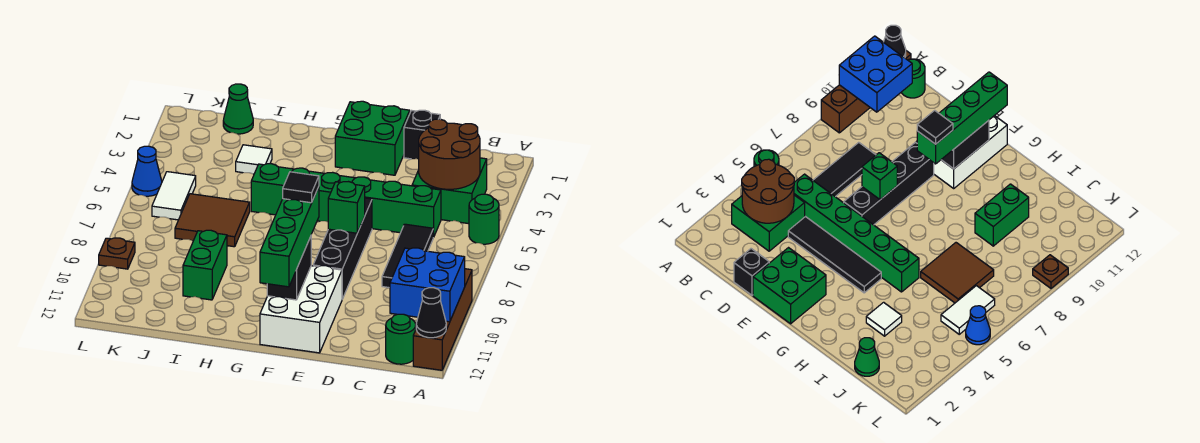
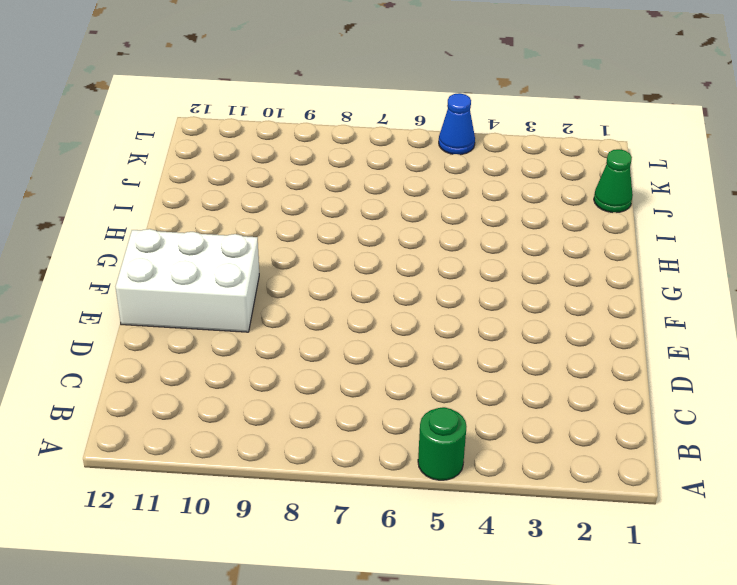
none -> brown 1x4 brick [413,269,472,370]
none -> green 2x2 brick [412,158,487,224]
none -> green 1x1 round brick [386,314,416,364]

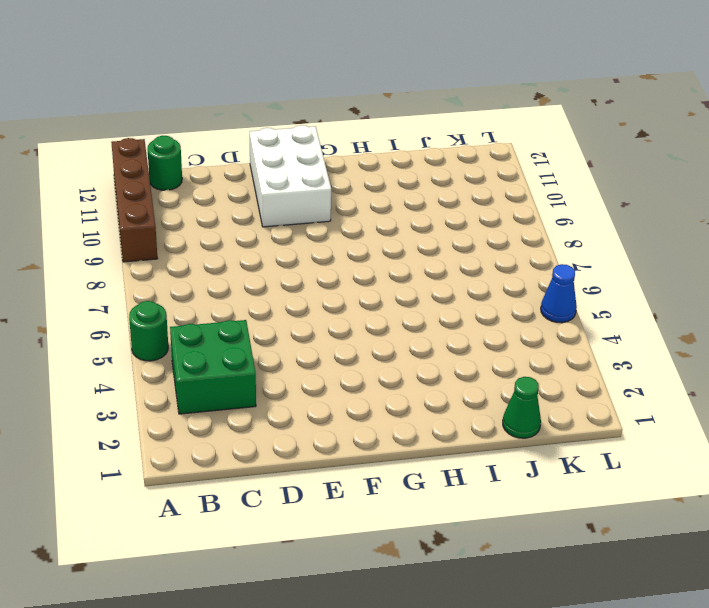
none -> green 1x6 brick [251,164,441,237]
none -> black 1x3 tile [382,224,433,288]
none -> black 1x1 brick [404,110,440,159]

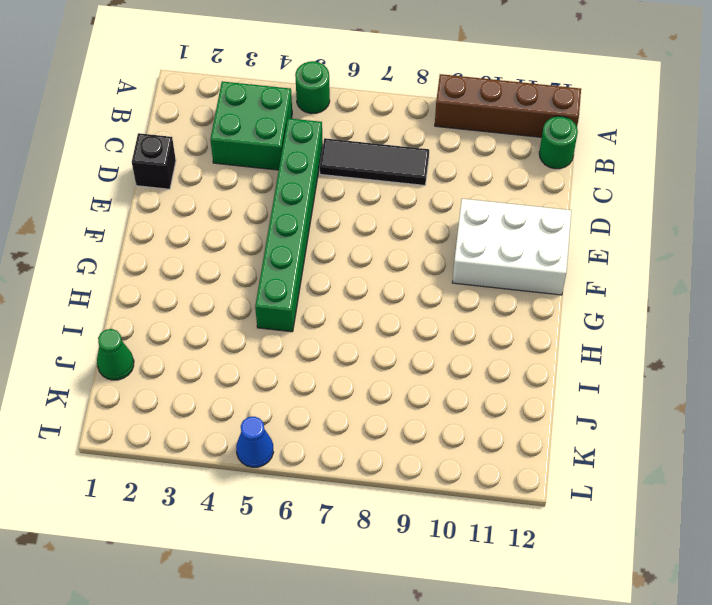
none -> black 1x4 tile [788,217,881,293]
none -> green 2x2 brick [335,101,410,175]
none -> black 1x4 brick [313,198,372,299]

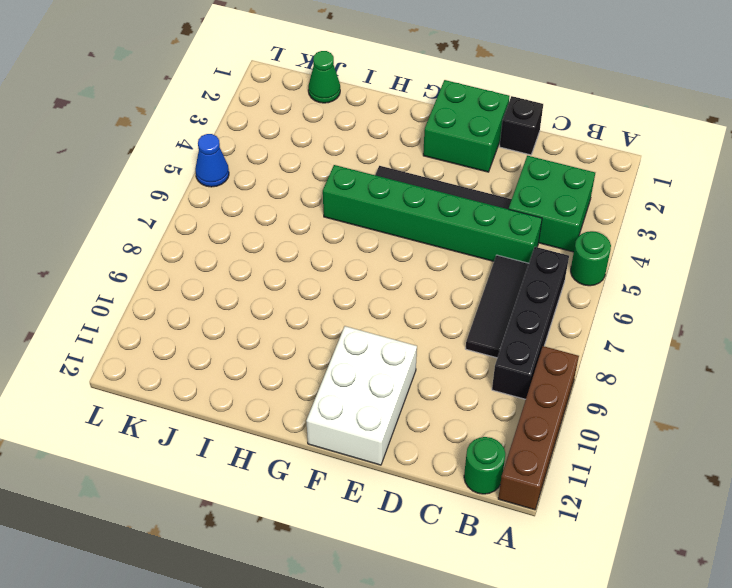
black 1x4 brick [492,247,569,399] -> black 1x4 brick moved to [313,198,372,299]
none -> white 1x1 tile [236,145,272,174]
none -> brown 2x2 tile [175,194,250,247]
none -> green 1x2 brick [183,230,227,300]

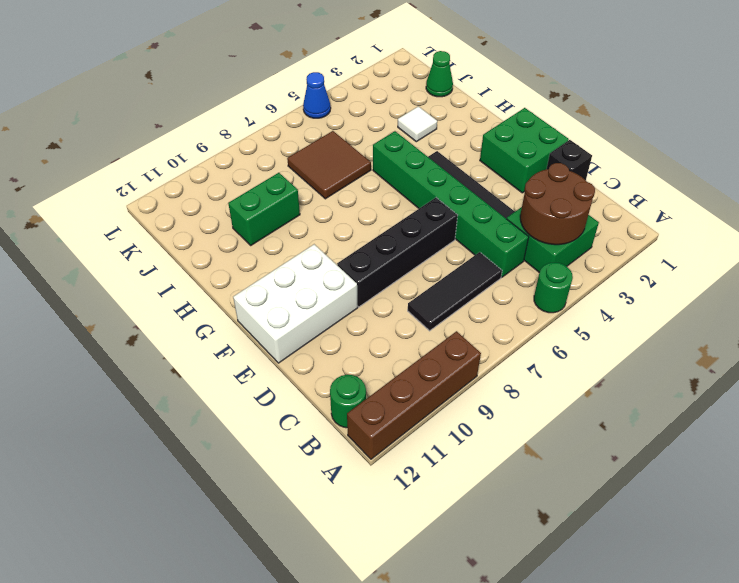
none -> white 1x2 tile [152,172,196,220]
none -> brown 1x1 plate [99,238,135,269]
none -> blue 2x2 brick [390,248,465,322]

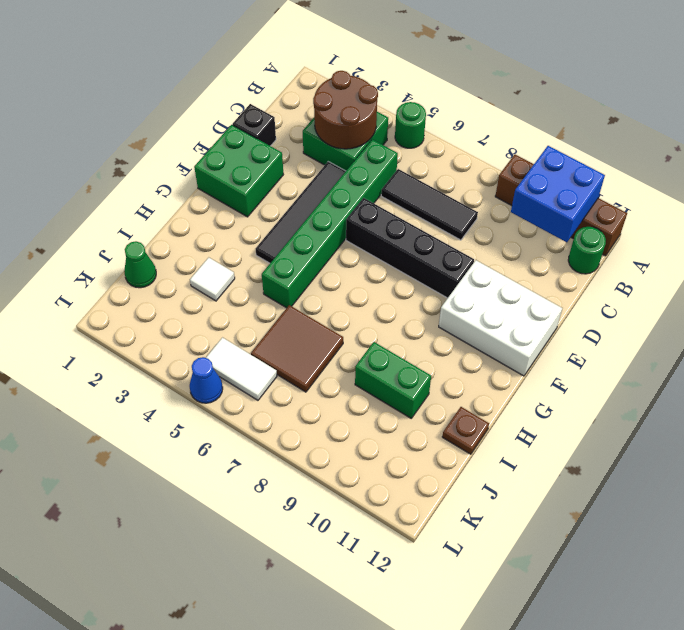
brown 1x1 plate [442,407,489,454] -> brown 1x1 plate moved to [99,238,135,269]
none -> black 1x1 cone [416,288,446,338]
none -> green 1x1 brick [328,182,365,233]
none -> black 1x2 brick [267,237,311,300]

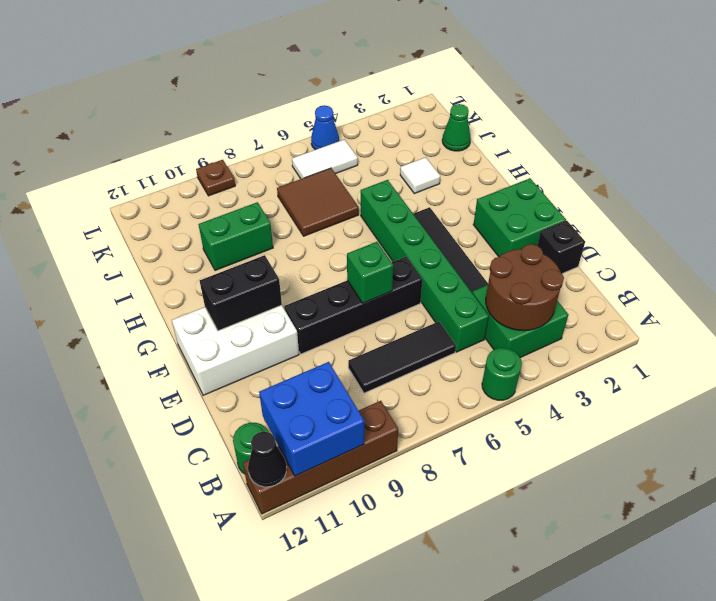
none -> green 1x4 brick [260,187,319,287]
none -> black 1x1 tile [283,172,319,203]

